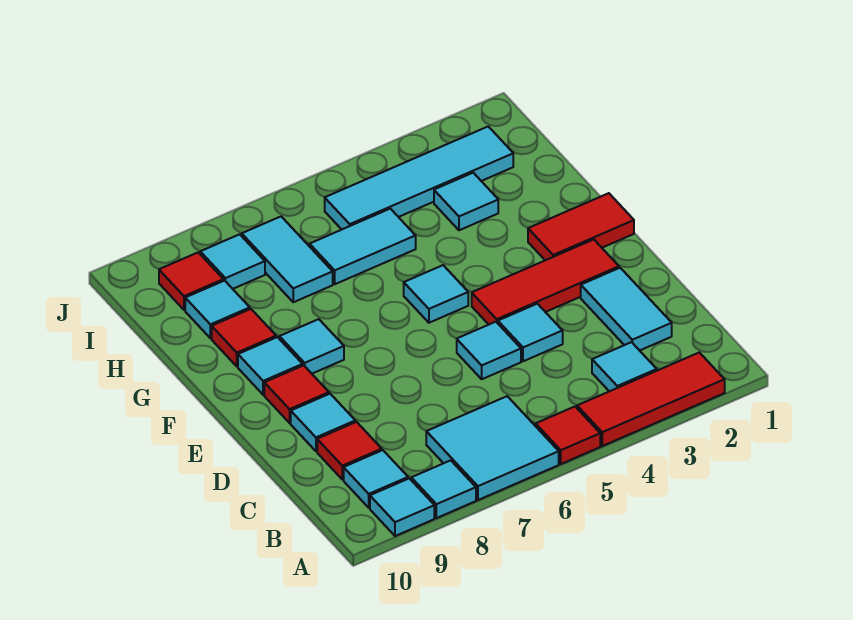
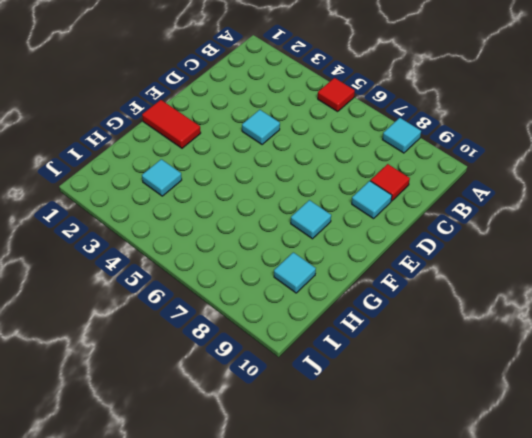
none -> red 1x3 tile [577,352,725,446]
none -> cyan 2x2 tile [426,396,559,500]
none -> cyan 1x1 tile [370,478,434,536]

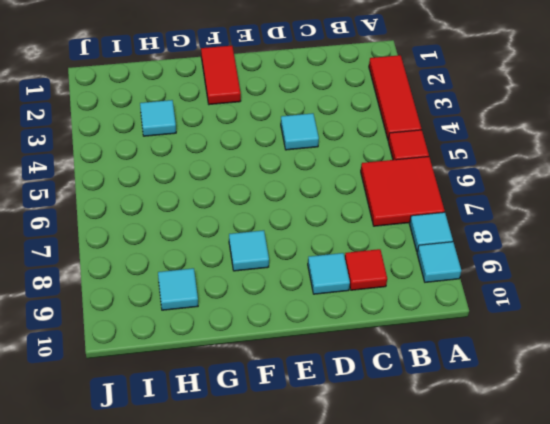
red 2x2 tile [361,157,445,226] -> cyan 2x2 tile [426,396,559,500]
none -> cyan 1x1 tile [592,342,657,391]
none -> cyan 1x1 tile [344,450,408,508]
none -> cyan 1x2 tile [581,268,672,351]

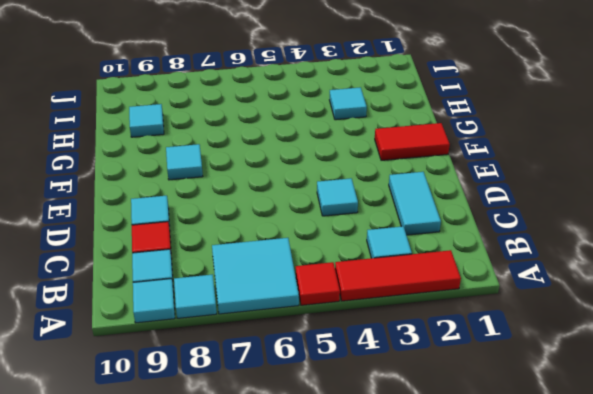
none -> cyan 1x1 tile [457,322,521,379]
none -> red 1x3 tile [472,239,619,324]
none -> red 1x1 tile [264,365,329,423]

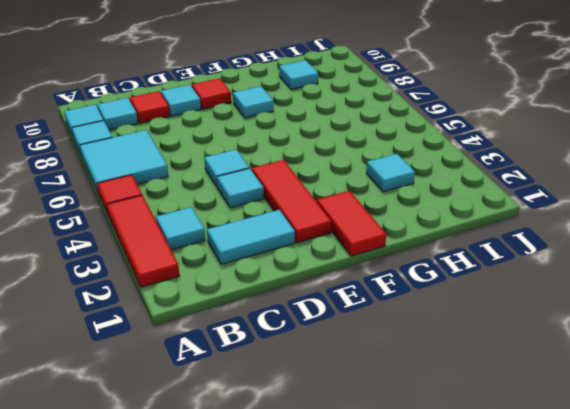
none -> cyan 1x1 tile [404,265,468,323]
none -> cyan 1x1 tile [238,337,303,395]
none -> red 1x1 tile [212,309,276,366]

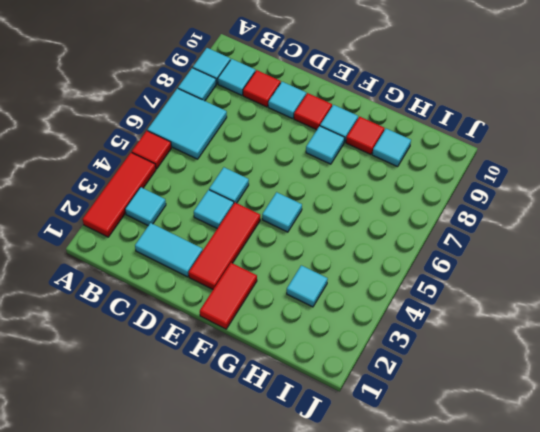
none -> cyan 1x2 tile [310,209,416,284]
none -> cyan 1x2 tile [242,217,333,302]
none -> cyan 1x4 tile [325,126,513,229]

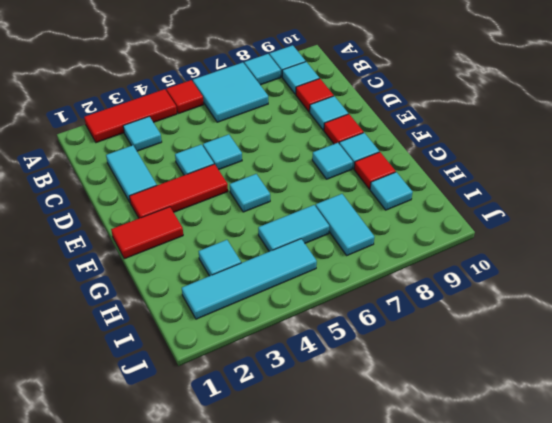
none -> cyan 1x1 tile [200,234,265,289]
none -> red 1x1 tile [159,252,223,310]

